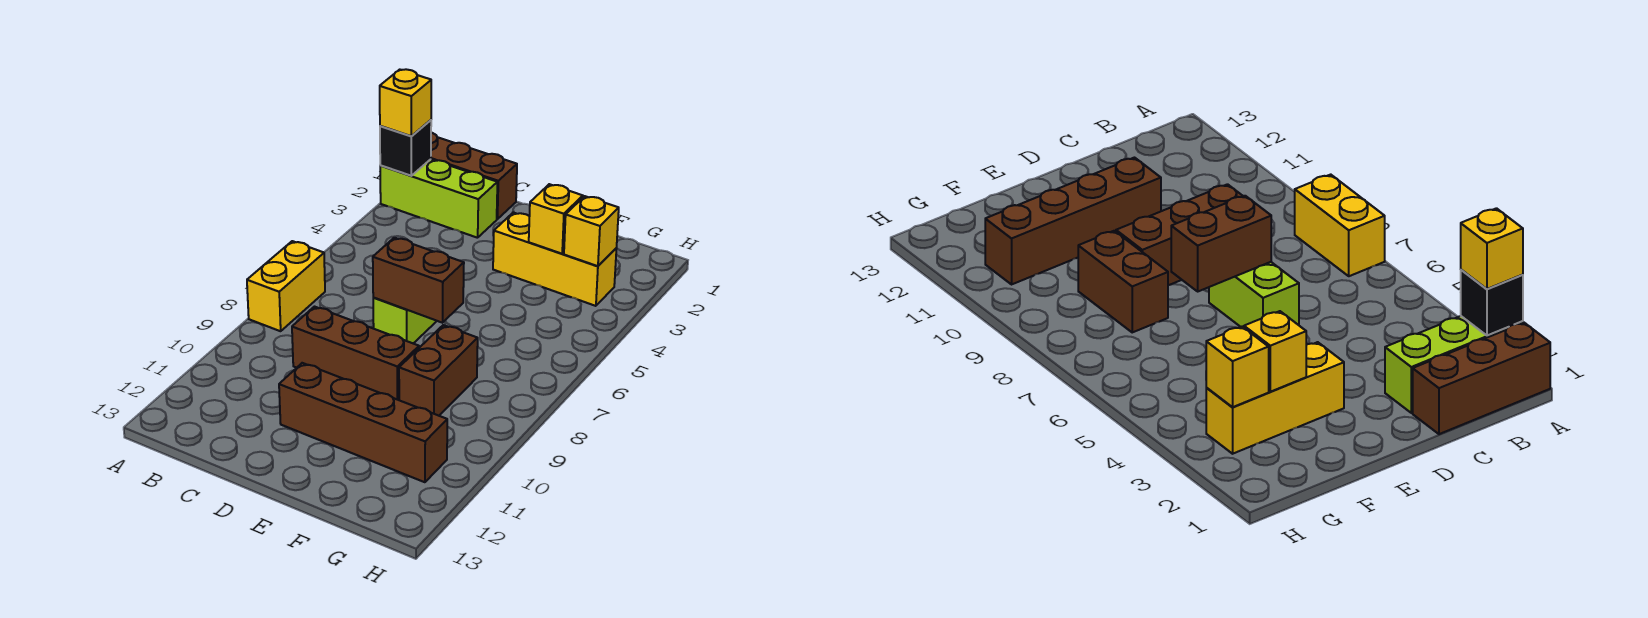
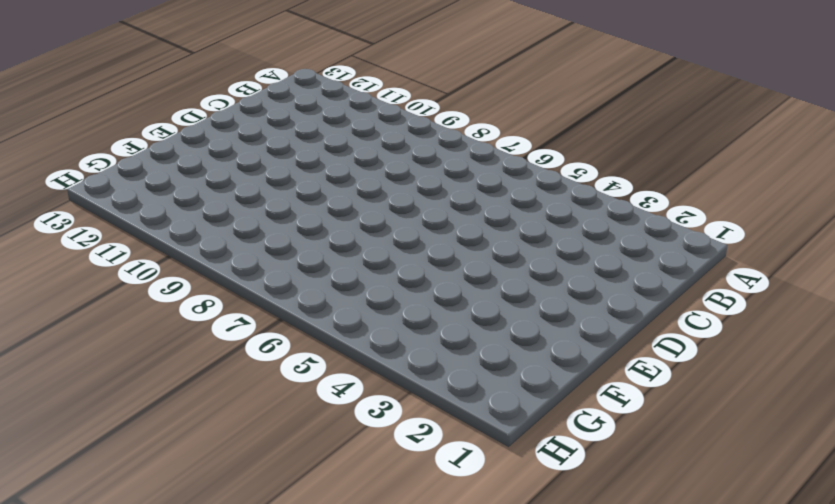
none -> brown 1x3 brick [431,133,517,219]
none -> lime 1x3 brick [380,159,497,238]
none -> yellow 1x2 brick [247,241,325,331]

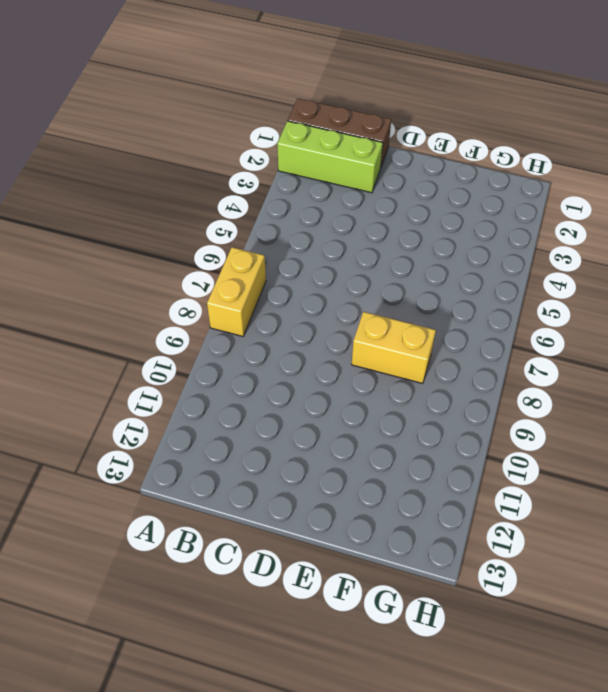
yellow 1x2 brick [352,312,436,384] -> brown 1x2 brick [399,325,478,416]
none -> brown 1x3 brick [292,307,419,400]
none -> lime 1x2 brick [373,298,436,343]
none -> brown 1x4 brick [279,363,447,482]

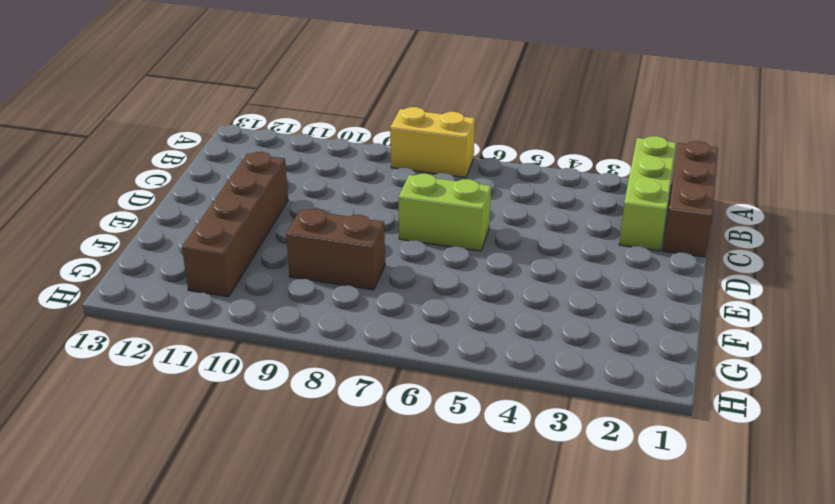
none -> brown 1x3 brick [292,307,419,400]
none -> yellow 1x3 brick [493,213,617,306]
none -> black 1x1 brick [380,120,431,176]

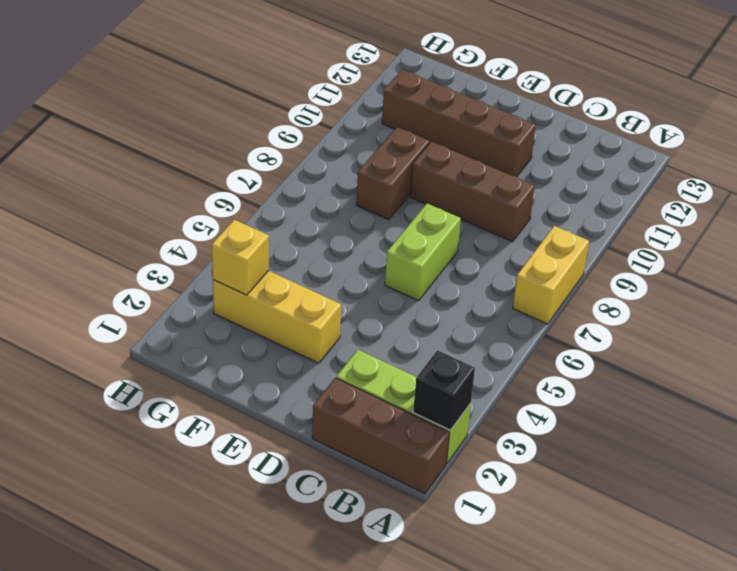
none -> brown 1x2 brick [373,238,464,323]
none -> yellow 1x1 brick [529,184,583,254]
none -> yellow 1x1 brick [380,69,431,136]

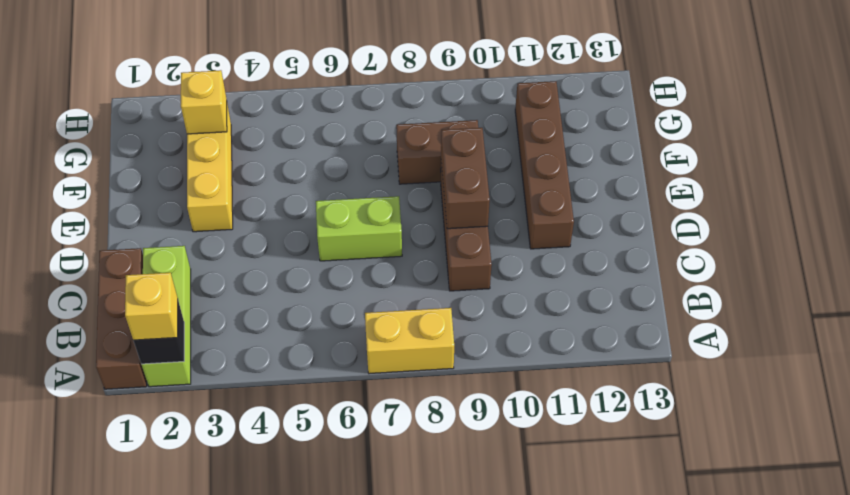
brown 1x2 brick [441,128,490,229] -> brown 1x2 brick moved to [373,238,464,323]
none -> yellow 1x1 brick [529,184,583,254]

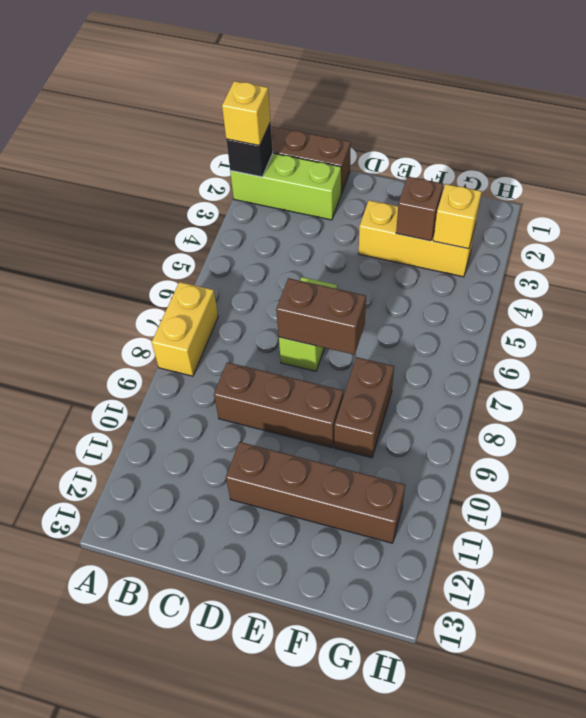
brown 1x1 brick [396,177,443,241] -> yellow 1x1 brick [529,184,583,254]

